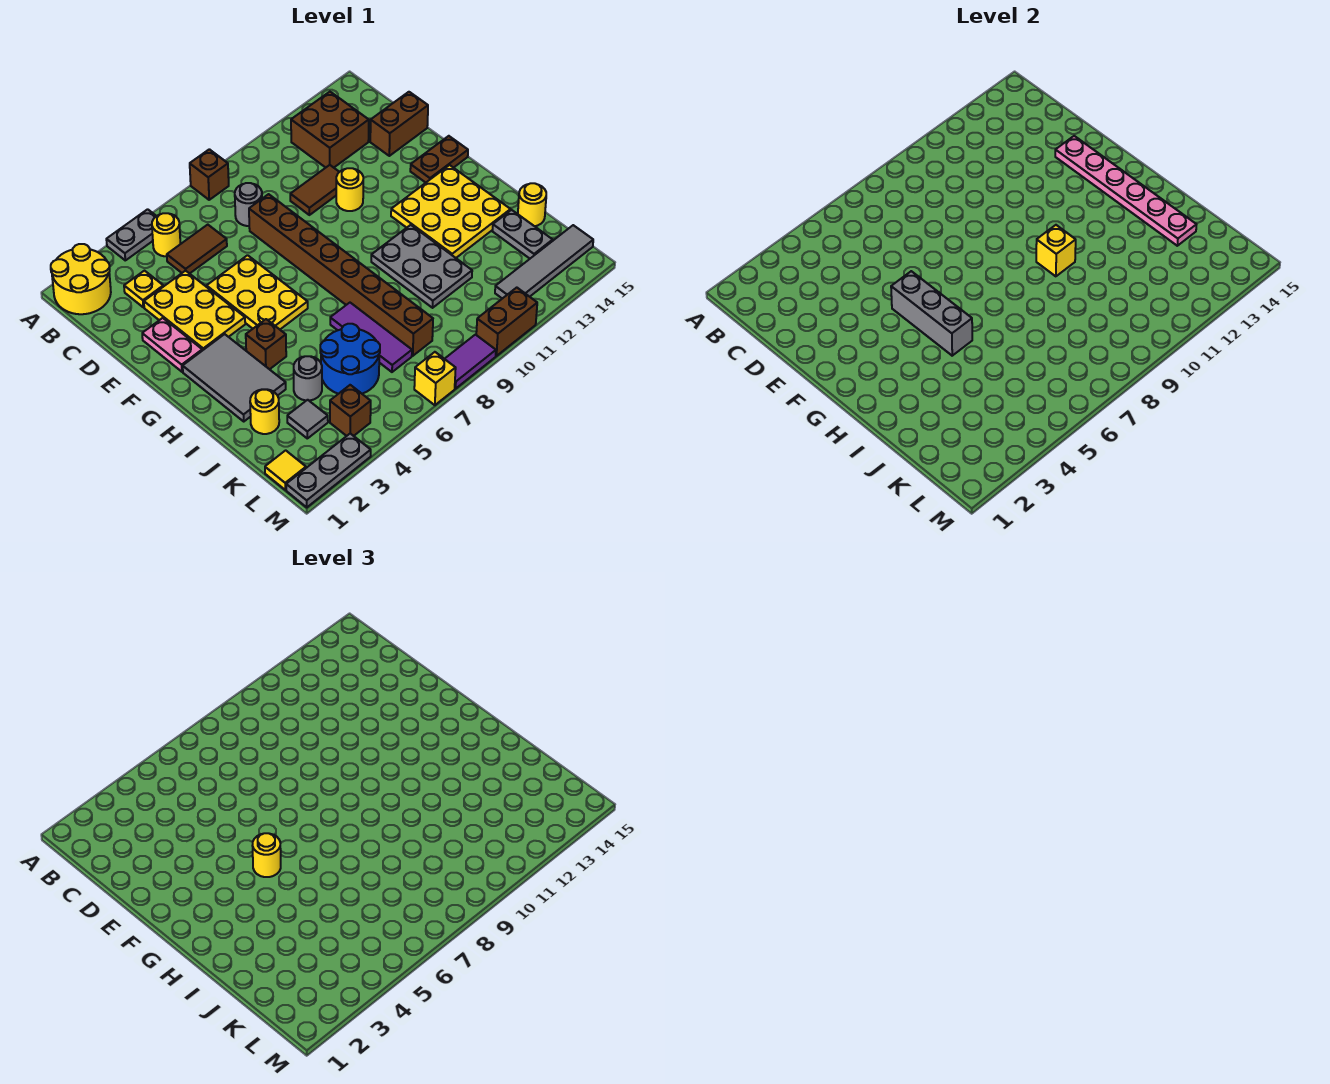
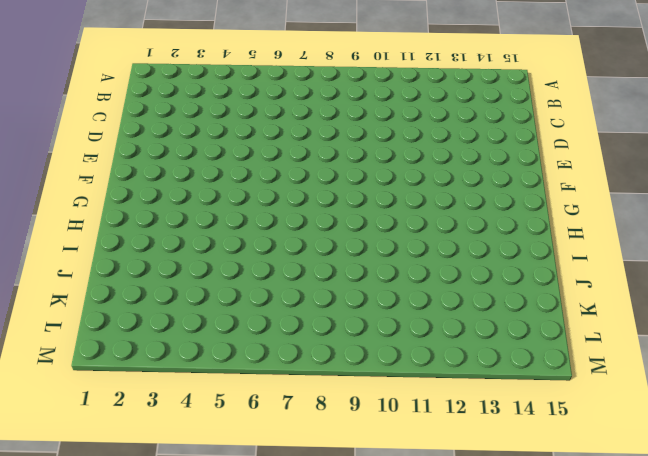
none -> yellow 2x2 round brick [51,244,111,314]
none -> grey 1x2 plate [106,209,156,260]
none -> brown 1x1 brick [190,149,229,200]
none -> yellow 1x1 round brick [152,213,180,256]

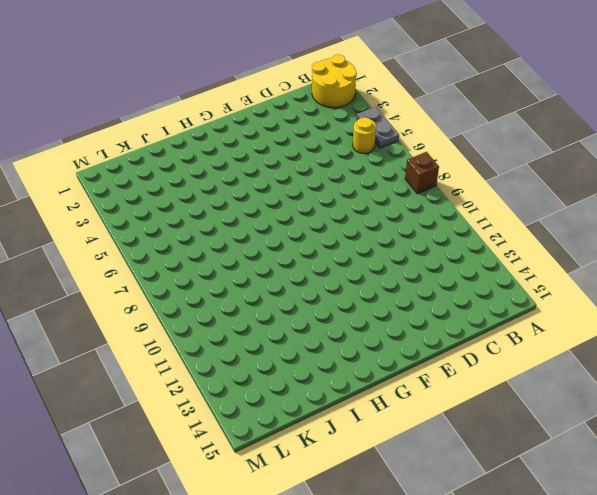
none -> brown 2x2 brick [291,92,369,168]
none -> yellow 1x1 plate [124,271,163,307]
none -> brown 1x2 tile [167,225,227,274]
none -> grey 1x1 round brick [235,183,262,226]

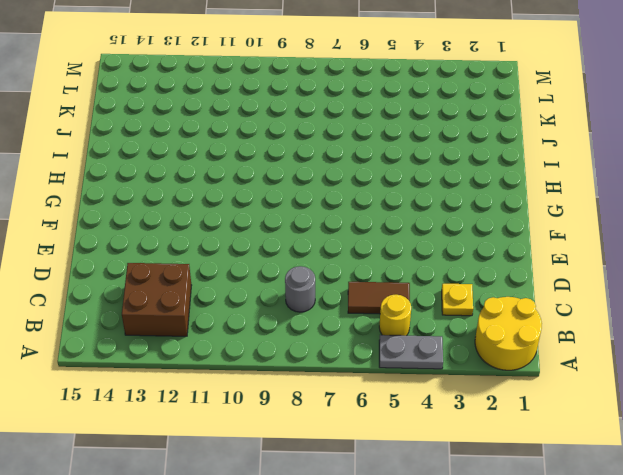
none -> brown 1x1 brick [190,149,229,200]
none -> yellow 2x3 plate [144,271,245,351]
none -> brown 1x8 brick [249,194,433,356]
none -> brown 1x2 tile [290,165,339,215]

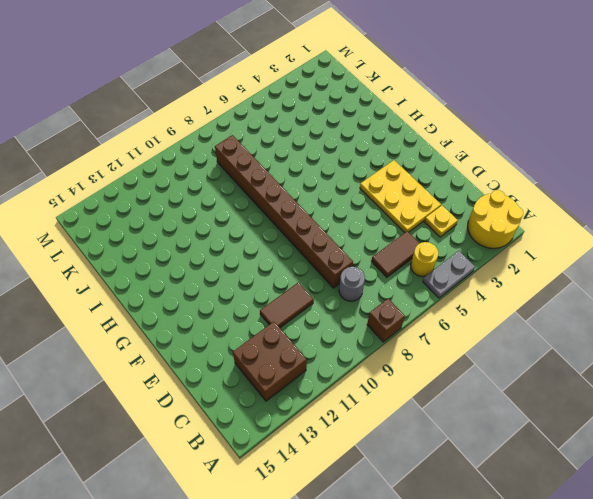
none -> brown 1x2 brick [370,92,428,156]
none -> pink 1x2 plate [142,318,202,372]
none -> yellow 2x3 plate [207,255,308,329]
none -> yellow 1x1 round brick [336,168,363,211]

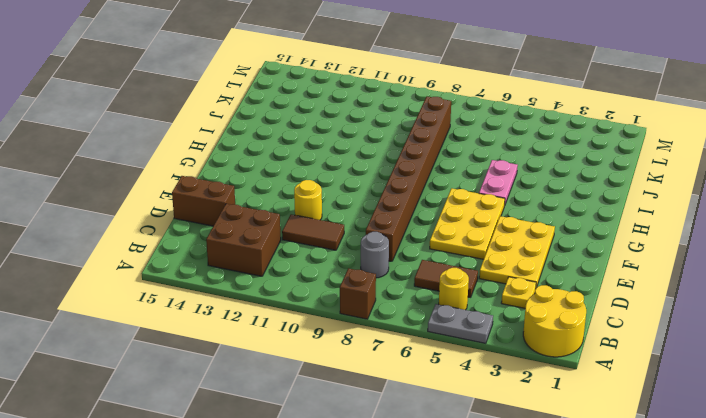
pink 1x2 plate [479,160,518,204] -> pink 1x2 plate moved to [142,318,202,372]
none -> brown 1x2 plate [410,136,468,183]
none -> grey 2x3 tile [183,334,286,421]
none -> yellow 3x3 plate [391,165,511,258]
none -> brown 1x1 brick [246,319,286,369]

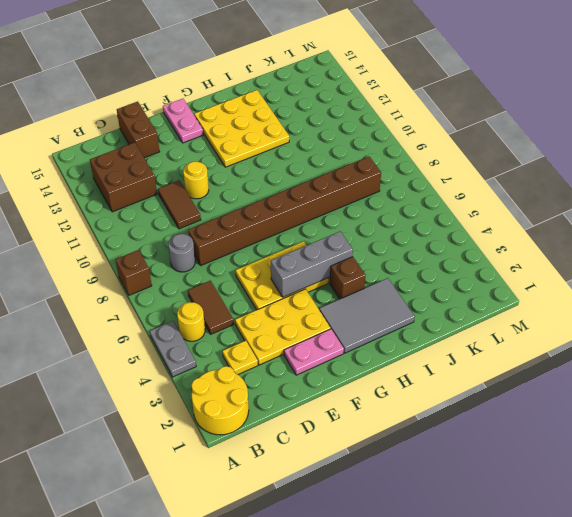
pink 1x2 plate [163,99,203,143] -> brown 1x2 plate [410,136,468,183]
none -> grey 2x3 plate [371,225,472,308]
none -> purple 1x3 tile [330,303,412,372]
none -> yellow 1x1 round brick [250,389,279,434]
none -> grey 1x1 round brick [294,356,322,400]

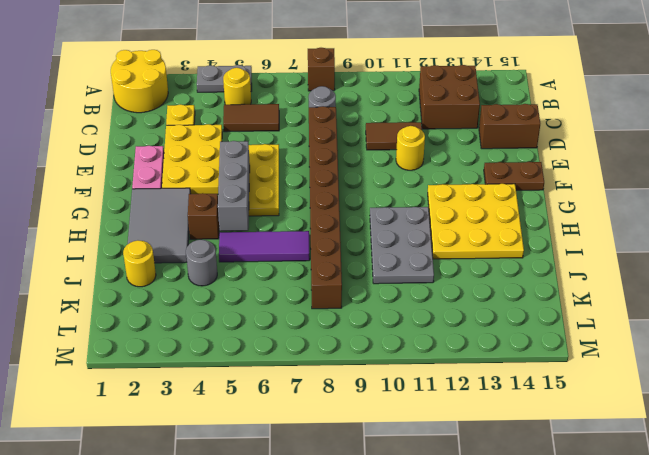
purple 1x3 tile [219,231,310,262] -> purple 1x3 tile turned to [330,303,412,372]
none -> blue 2x2 round brick [320,324,380,394]
none -> grey 1x2 plate [493,210,553,259]
none -> yellow 1x1 round brick [518,183,546,226]
none -> grey 1x1 tile [287,400,328,438]

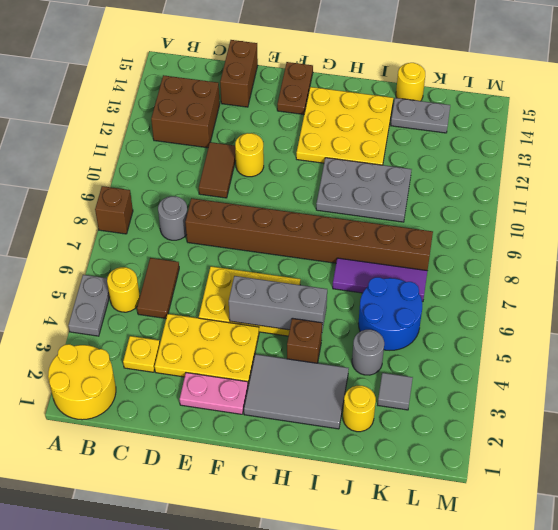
none -> yellow 1x1 tile [265,450,306,490]
none -> brown 1x1 brick [330,385,371,436]
none -> grey 1x4 tile [495,225,593,299]
none -> grey 1x3 plate [286,434,371,507]

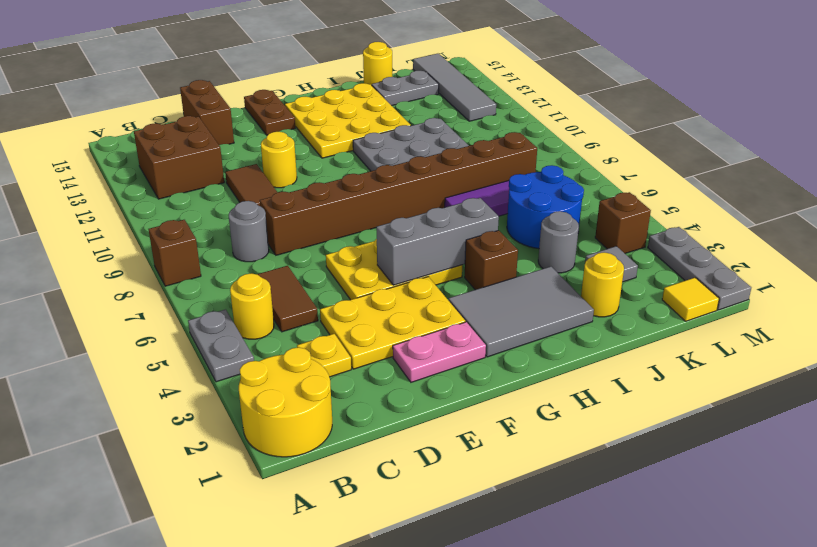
none -> yellow 1x1 brick [414,352,456,405]
none -> purple 1x2 tile [445,335,496,389]
none -> brown 1x2 brick [476,288,537,356]
none -> pink 1x6 plate [1055,136,1197,246]

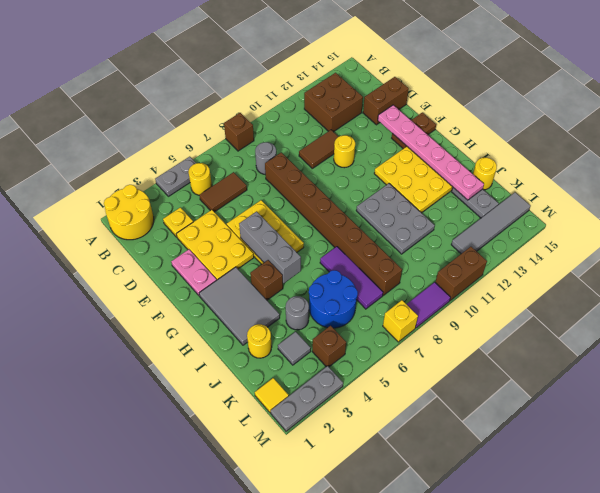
none -> yellow 1x1 brick [1036,225,1076,276]
none -> yellow 1x1 round brick [252,833,281,877]

